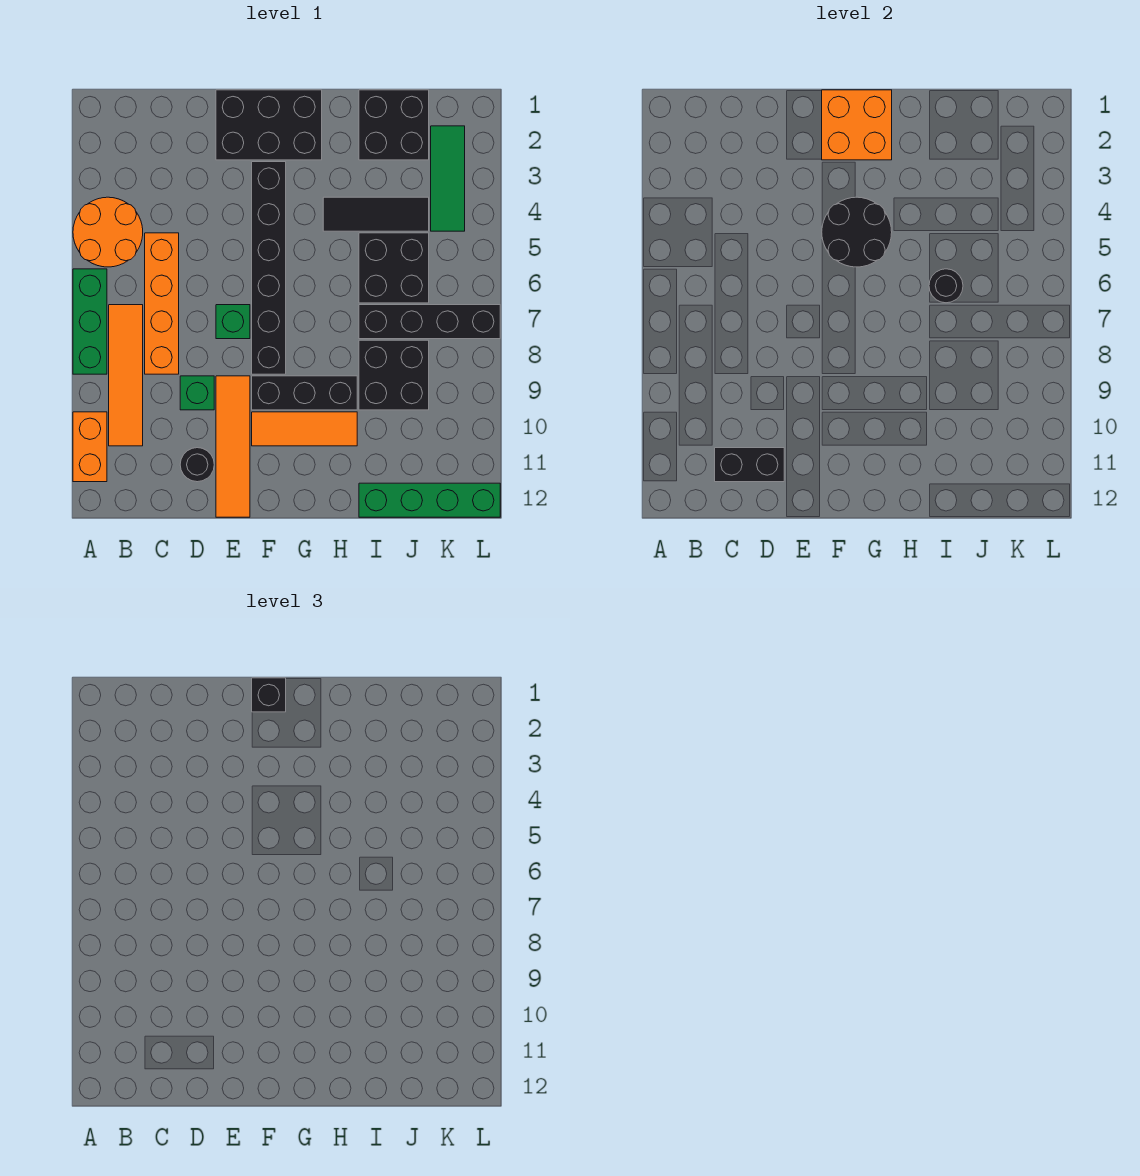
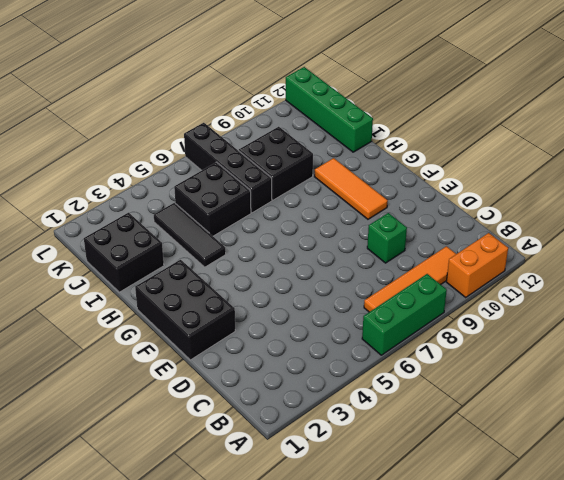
none -> orange 2x2 round brick [73,197,143,267]
none -> orange 1x4 brick [145,233,179,374]
none -> black 1x1 round brick [180,448,214,482]

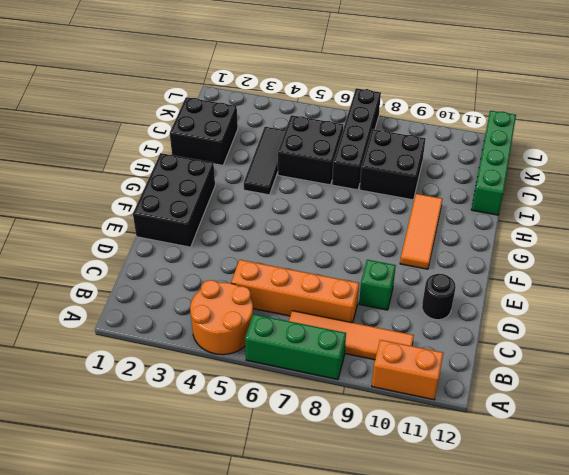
none -> green 1x1 brick [216,305,250,339]
none -> orange 1x4 tile [216,376,250,517]
none -> black 1x6 brick [252,162,286,374]

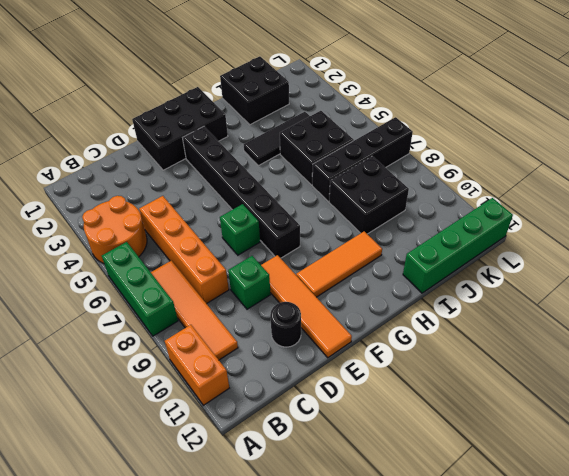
none -> black 1x3 brick [252,376,357,410]
none -> green 1x3 tile [431,126,465,231]
none -> black 1x2 brick [715,448,784,482]

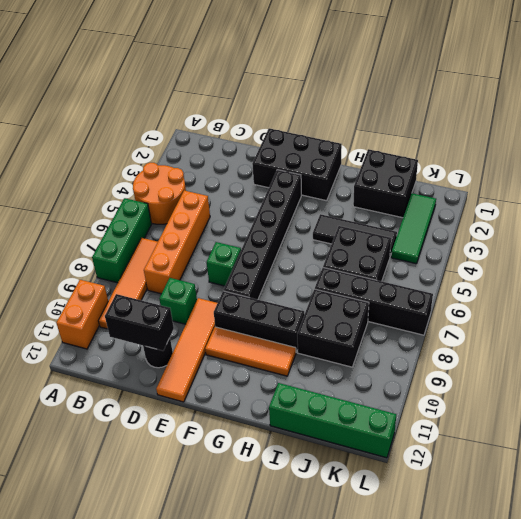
none -> orange 2x2 brick [822,90,892,160]
none -> black 2x2 round brick [822,197,892,267]
none -> black 1x1 round brick [929,269,963,303]

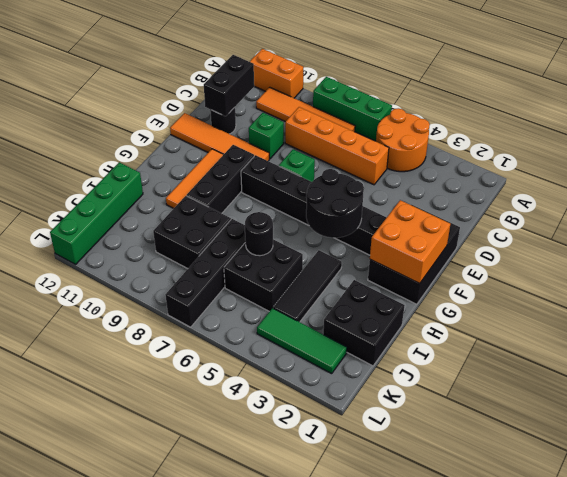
none -> black 1x1 brick [252,678,286,712]

